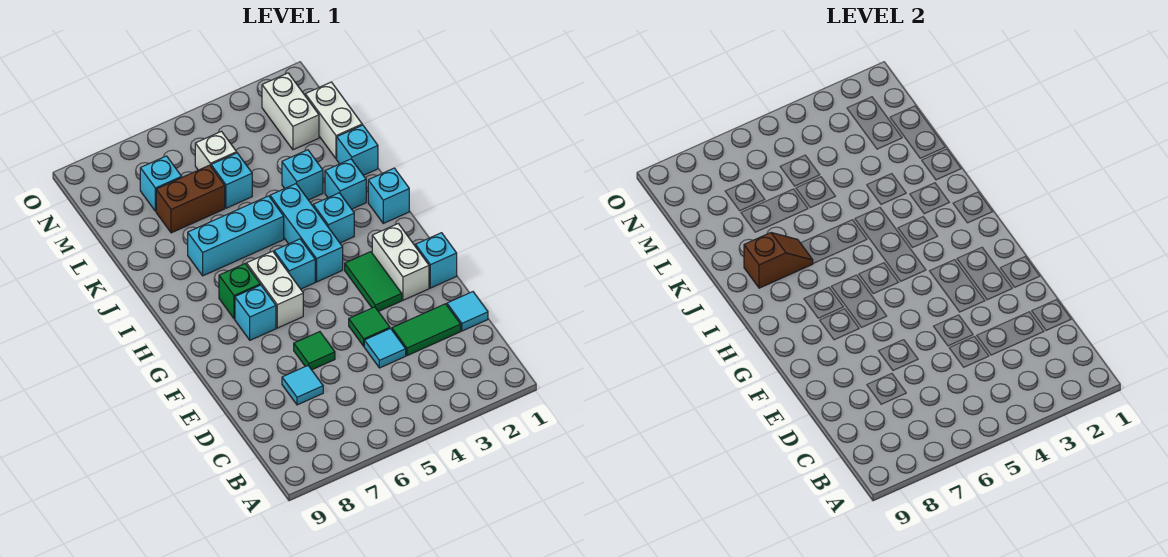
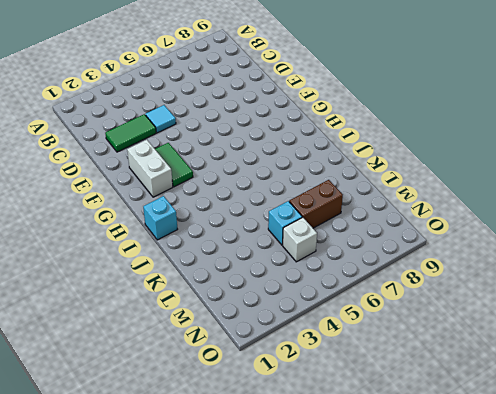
none -> cyan 1x1 tile [447,292,488,331]
none -> cyan 1x1 tile [282,366,323,405]
none -> green 1x1 tile [349,307,390,346]

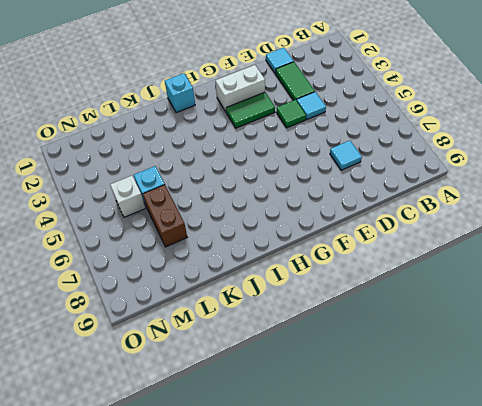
none -> green 1x1 tile [294,332,335,370]
none -> cyan 1x1 brick [415,233,457,288]
none -> white 1x2 brick [247,251,303,328]

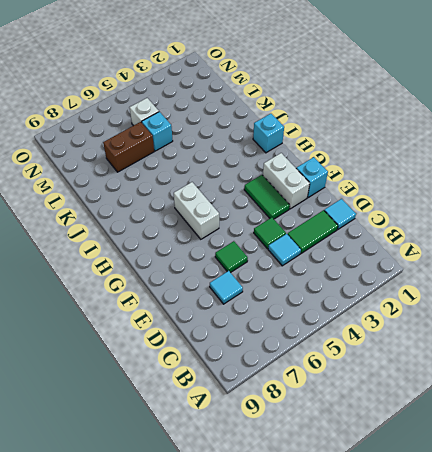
none -> cyan 1x1 brick [235,285,276,340]
none -> cyan 1x3 brick [270,184,343,282]
none -> cyan 1x1 brick [274,239,315,289]

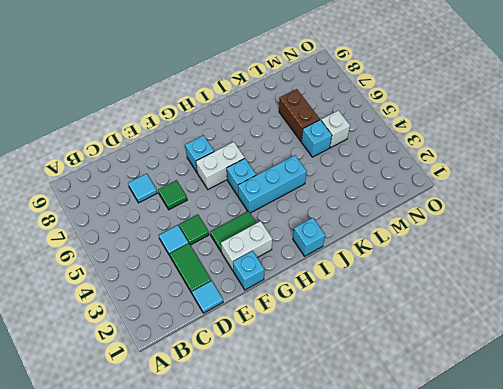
none -> green 1x1 brick [219,264,260,319]
none -> cyan 1x1 brick [313,193,354,243]
none -> cyan 1x1 brick [325,159,366,209]

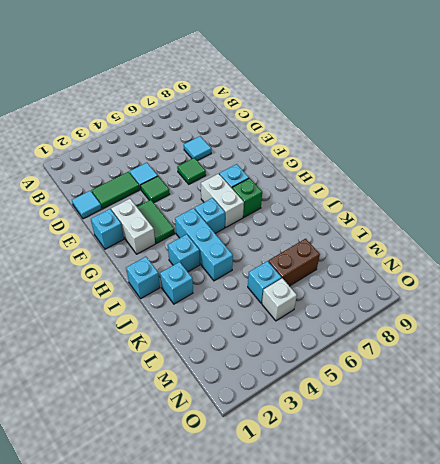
none -> cyan 1x3 brick [188,196,284,276]
none -> cyan 1x1 brick [337,125,378,175]
none -> cyan 1x1 brick [282,150,323,200]

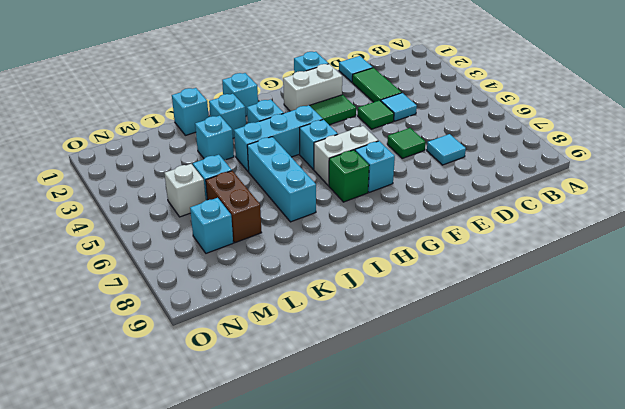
none -> white 1x2 brick [305,82,362,159]
none -> white 1x2 brick [262,73,319,150]
none -> brown 1x2 slope [744,233,813,288]

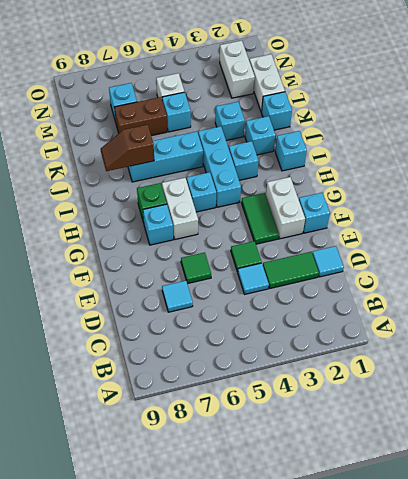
brown 1x2 slope [101,125,154,171] -> brown 1x2 slope turned to [744,233,813,288]

